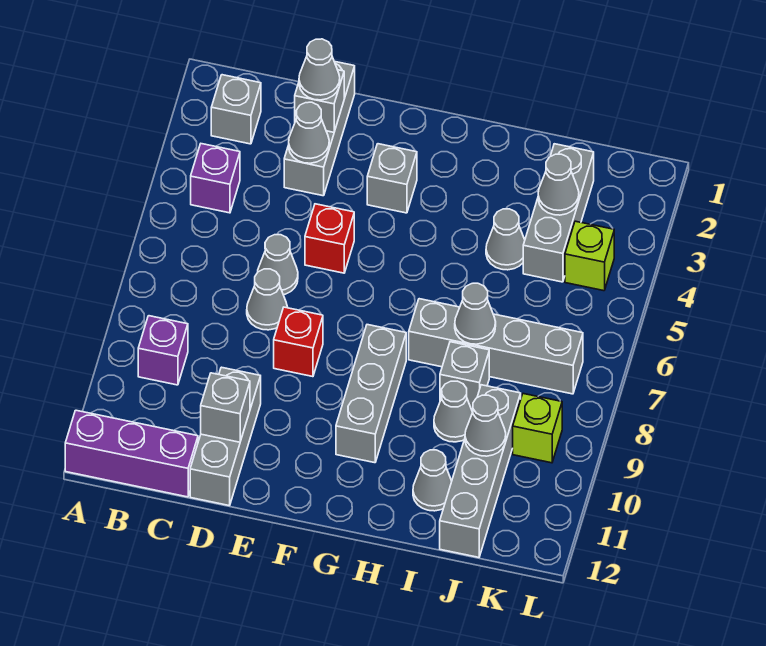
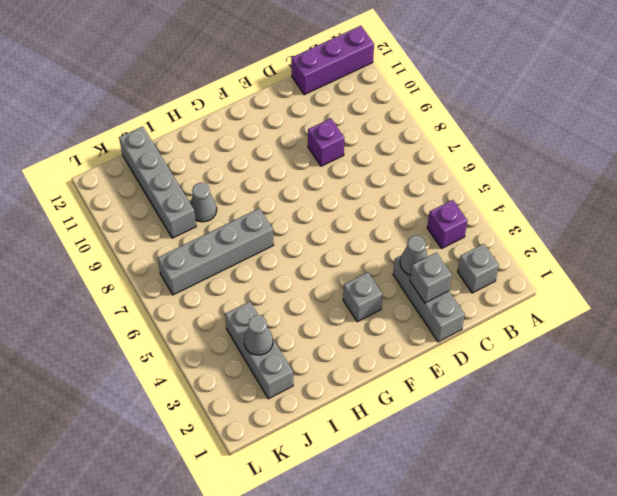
purple 1x1 brick [308,118,344,166] -> purple 1x1 brick moved to [138,316,188,385]
none -> grey 1x1 cone [258,235,298,295]
none -> grey 1x1 cone [247,269,288,330]
none -> grey 1x3 brick [190,367,261,506]

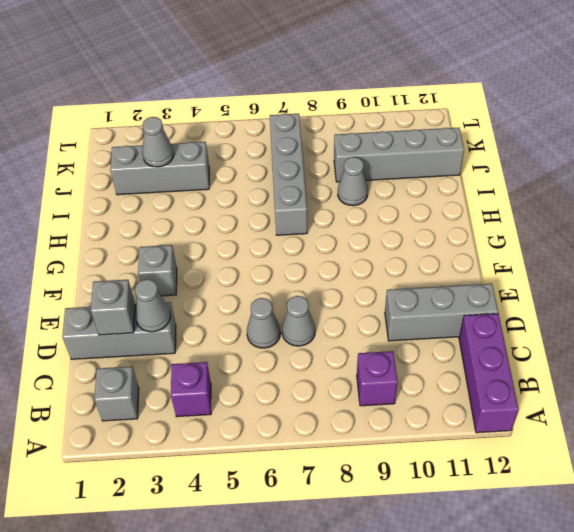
none -> red 1x1 brick [305,204,354,273]
none -> red 1x1 brick [274,307,323,377]
none -> grey 1x3 brick [336,325,406,463]

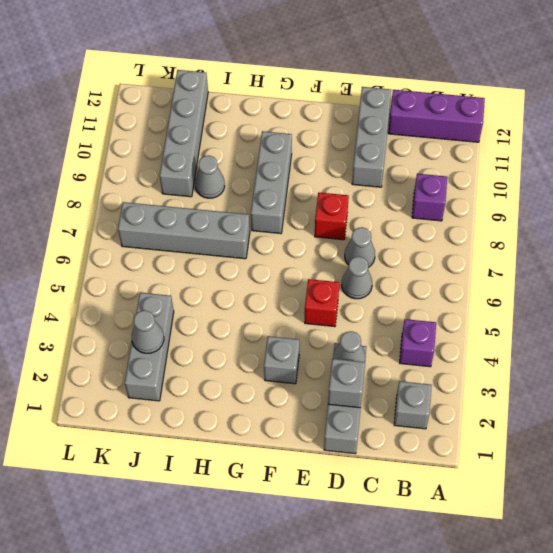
none -> grey 1x1 cone [486,209,525,270]
none -> grey 1x1 brick [440,342,489,410]
none -> grey 1x1 cone [413,450,452,511]

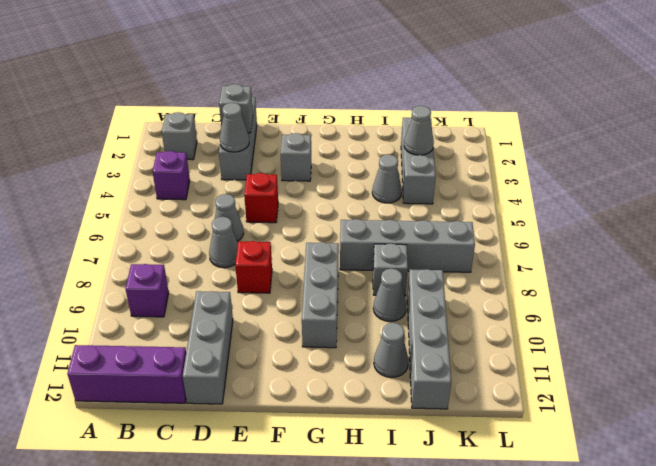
none -> lime 1x1 brick [565,221,614,291]
none -> lime 1x1 brick [513,394,562,463]
none -> grey 1x1 brick [201,373,250,442]

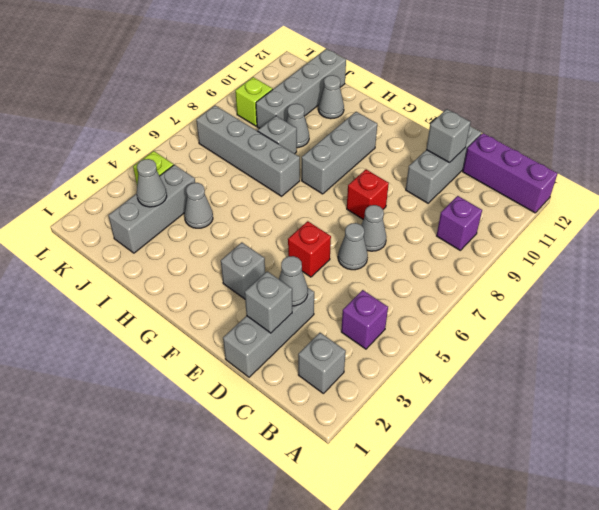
none -> grey 1x1 cone [455,283,496,344]
none -> grey 1x1 cone [465,395,506,456]
none -> grey 1x1 cone [299,39,340,100]

